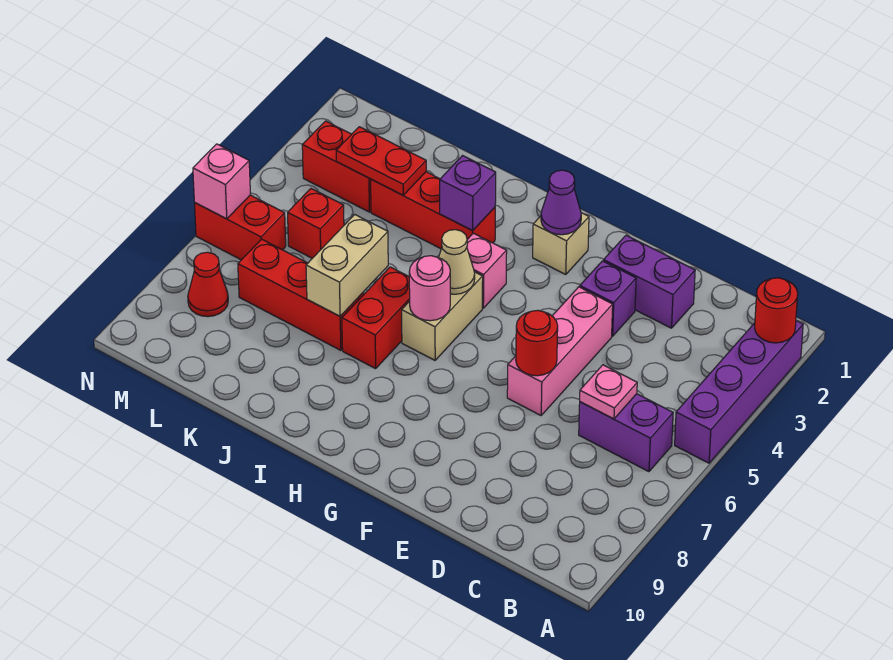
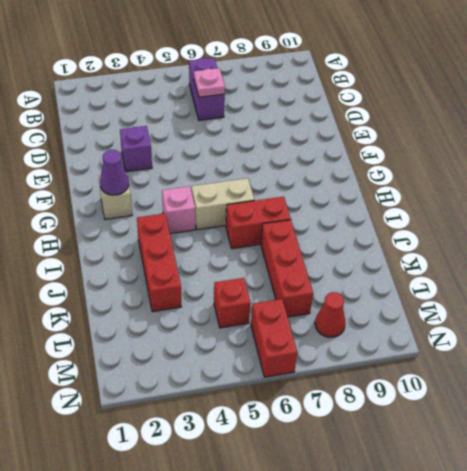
none -> purple 1x4 brick [675,321,803,463]
none -> purple 1x2 brick [604,235,695,328]
none -> pink 1x3 brick [507,287,613,415]

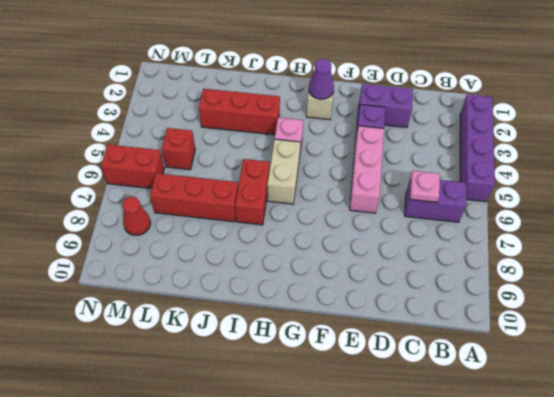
none -> red 1x2 brick [302,121,371,212]
none -> red 1x1 round brick [755,278,798,343]
none -> red 1x1 round brick [516,310,558,376]

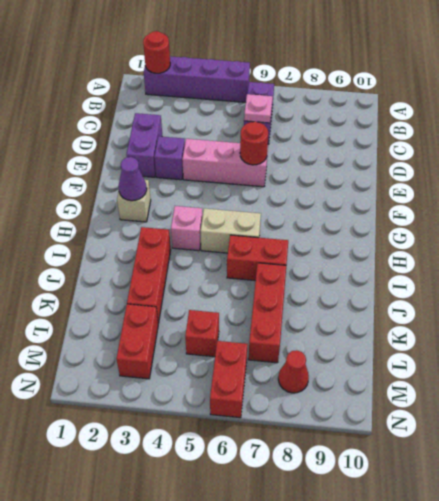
none -> tan 1x1 cone [439,230,475,294]
none -> pink 1x1 round brick [409,256,450,321]
none -> purple 1x1 brick [440,156,496,231]

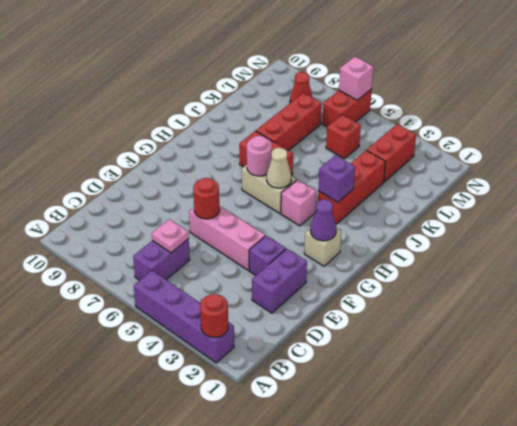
none -> tan 1x2 brick [306,215,388,316]
none -> red 1x2 plate [336,127,426,195]

